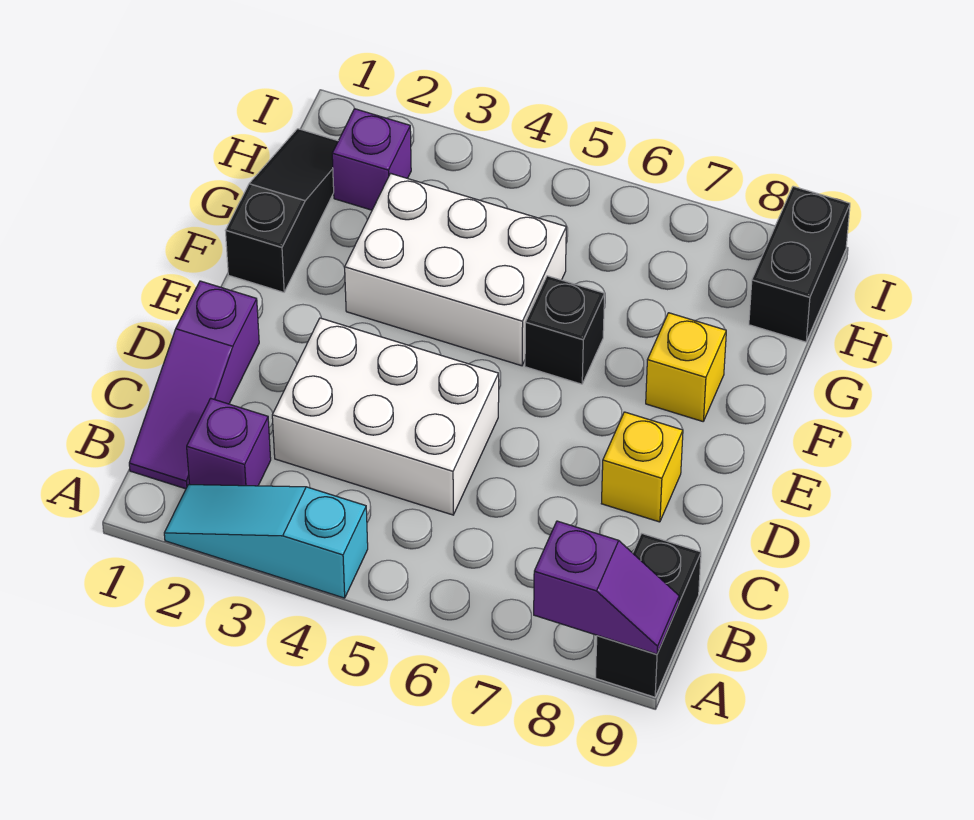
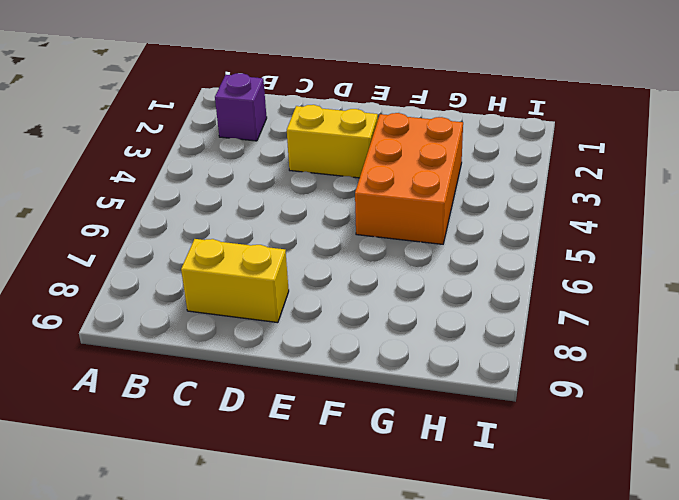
yellow 1x2 brick [181,239,289,323] -> yellow 1x1 brick [601,412,683,522]
yellow 1x2 brick [287,105,378,178] -> white 2x3 brick [272,318,499,515]
orange 2x3 brick [355,113,463,244] -> white 2x3 brick [345,173,566,366]
none -> cyan 1x3 slope [164,484,368,598]
none -> black 1x2 brick [596,533,701,697]
none -> purple 1x3 slope [129,281,259,489]

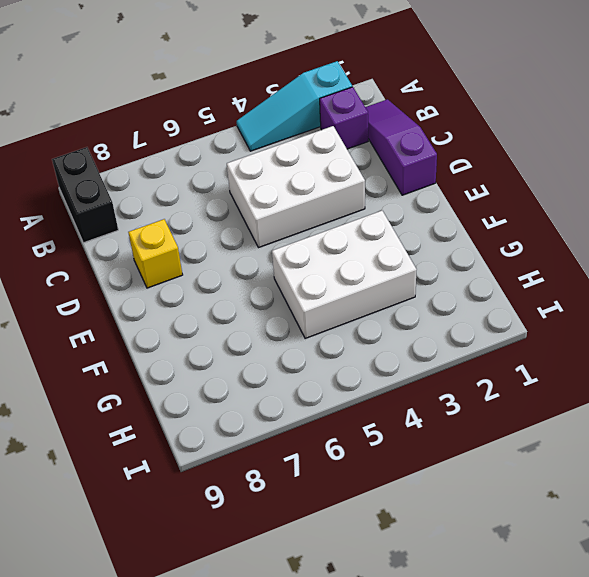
cyan 1x3 slope [237,61,352,151] -> cyan 1x3 slope turned to [164,484,368,598]
none -> black 1x3 slope [225,129,338,292]
none -> black 1x1 brick [525,276,605,384]
none -> yellow 1x1 brick [646,313,726,421]

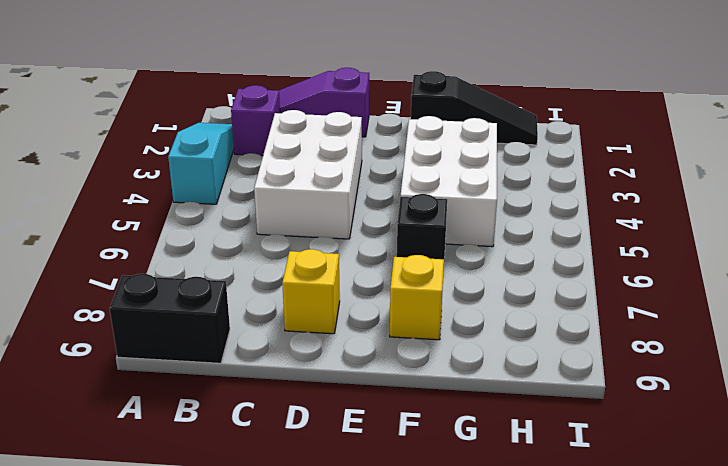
none -> purple 1x1 brick [332,109,411,210]
none -> black 1x2 brick [749,186,850,342]
none -> purple 1x2 slope [534,521,679,654]

